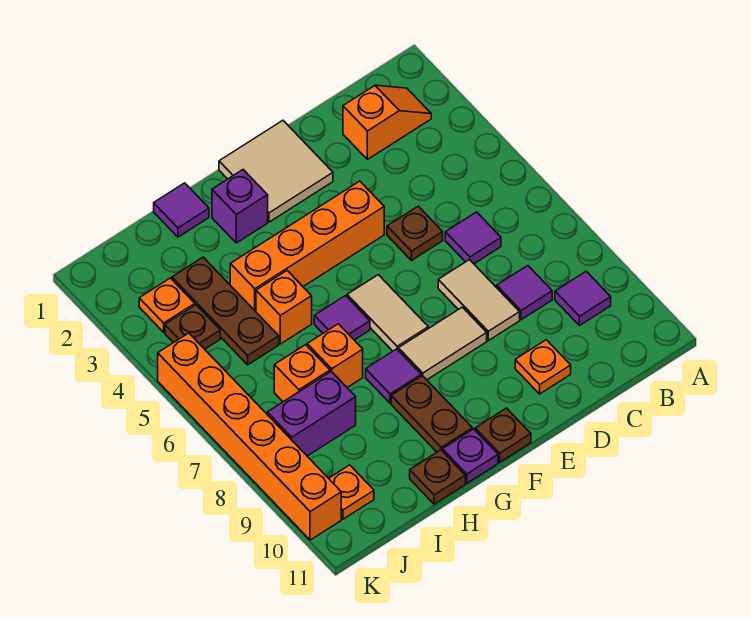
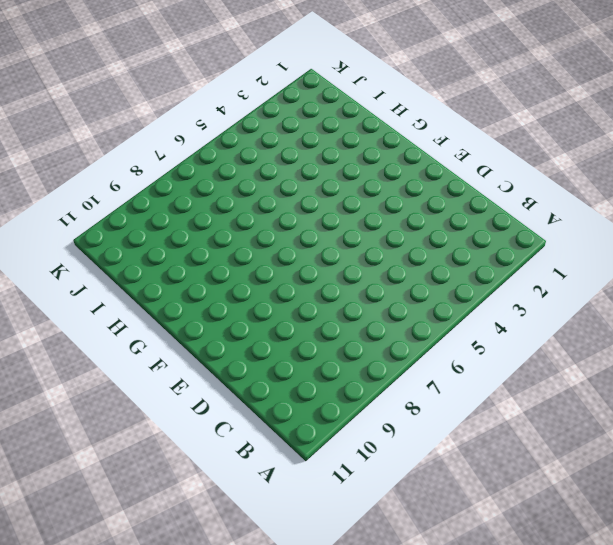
none -> orange 1x2 slope [343,85,431,159]
none -> purple 1x1 tile [555,271,611,326]
none -> purple 1x1 tile [445,212,501,264]

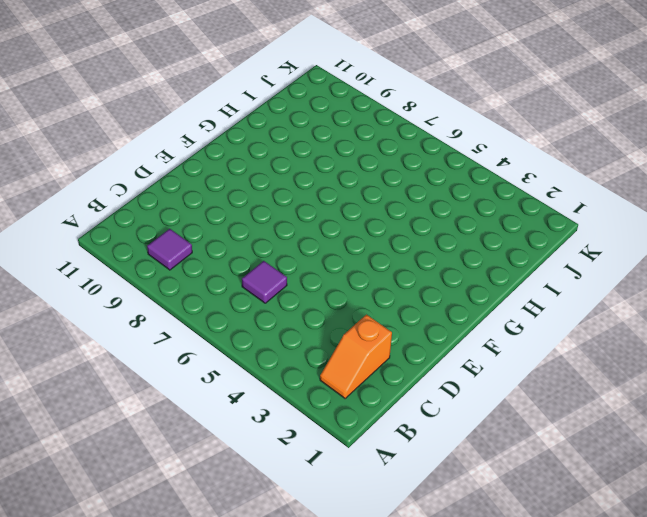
none -> purple 1x1 tile [497,266,552,320]
none -> brown 1x1 plate [387,206,443,261]
none -> tan 1x2 tile [438,260,520,341]

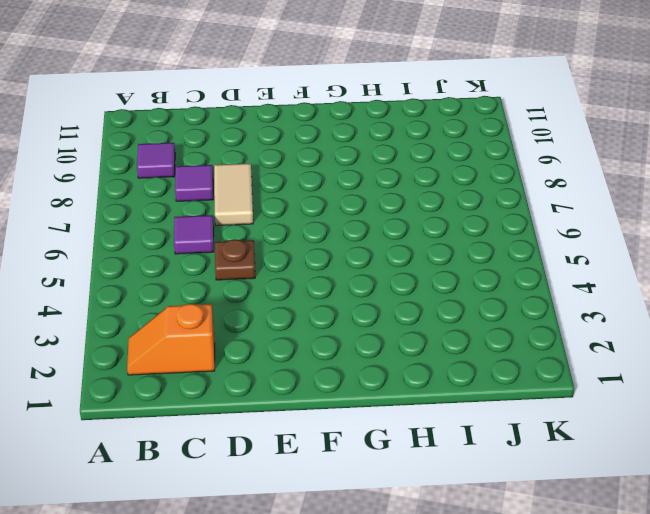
none -> orange 1x1 plate [515,340,571,394]
none -> tan 2x2 tile [219,120,333,222]
none -> orange 1x4 brick [230,181,384,312]

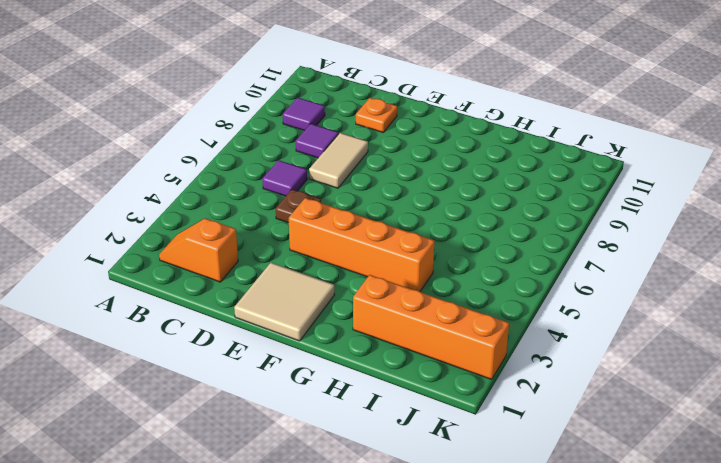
orange 1x4 brick [353,275,509,379] -> none
none -> tan 1x2 tile [398,307,487,380]
none -> tan 1x2 tile [347,275,428,351]
none -> brown 1x1 plate [475,408,531,462]

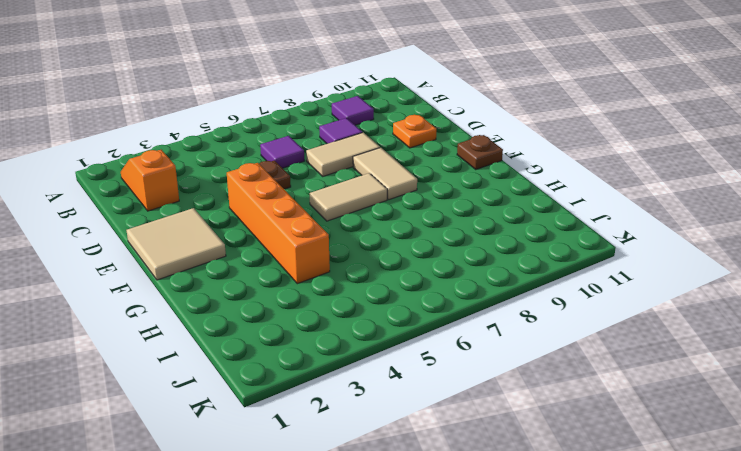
none -> purple 1x1 brick [212,170,268,243]
none -> purple 1x1 tile [314,296,370,340]
none -> purple 1x1 tile [366,349,421,403]

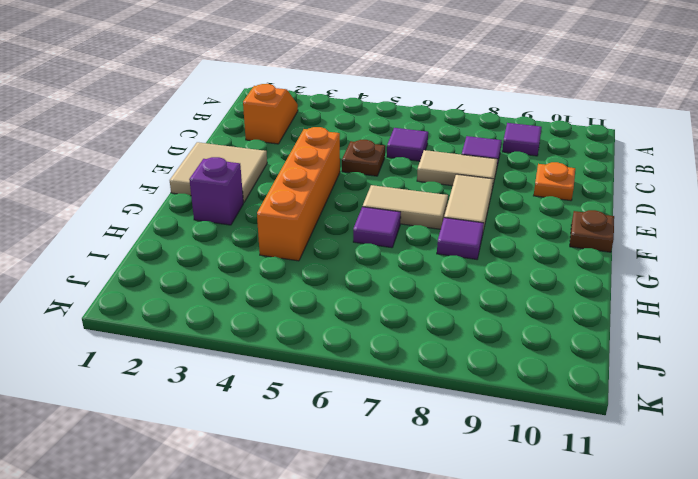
none -> brown 1x2 plate [391,376,472,452]
none -> purple 1x1 plate [442,429,498,483]
none -> purple 1x1 tile [154,183,209,237]

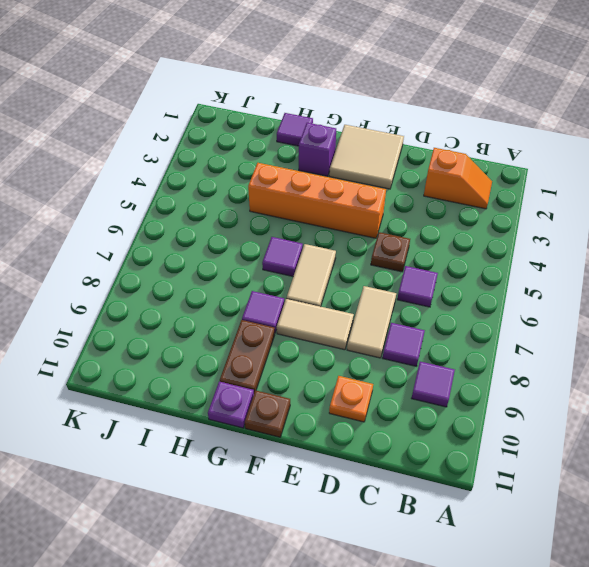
none -> orange 1x1 brick [256,271,312,344]
none -> orange 1x1 brick [307,324,363,388]
none -> brown 1x1 plate [410,450,465,504]

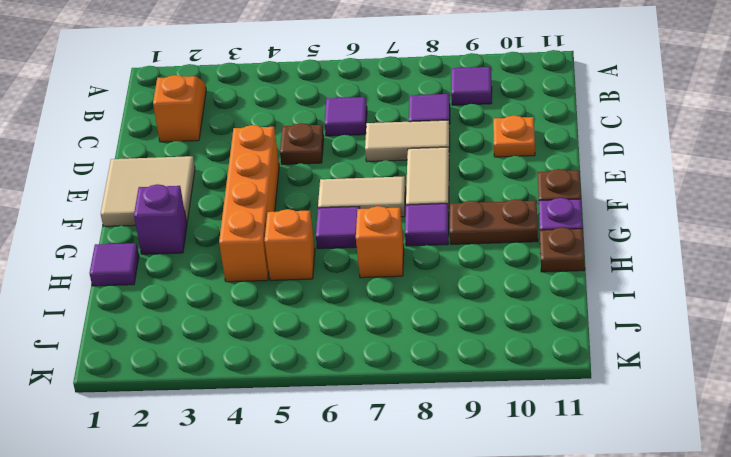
none -> brown 1x3 plate [172,257,279,365]
none -> orange 1x1 brick [274,345,330,402]
none -> purple 1x2 brick [267,371,356,456]

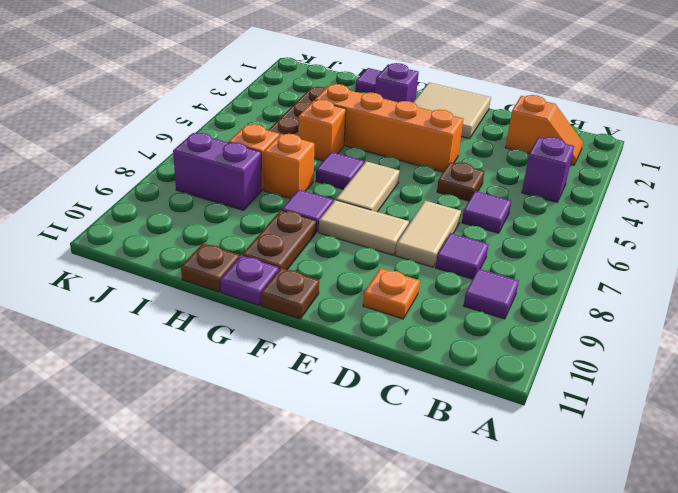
purple 1x1 brick [522,137,574,202] -> none
none -> orange 1x1 plate [139,278,195,332]
none -> brown 1x1 plate [165,305,220,349]
none -> orange 1x1 plate [329,465,374,519]

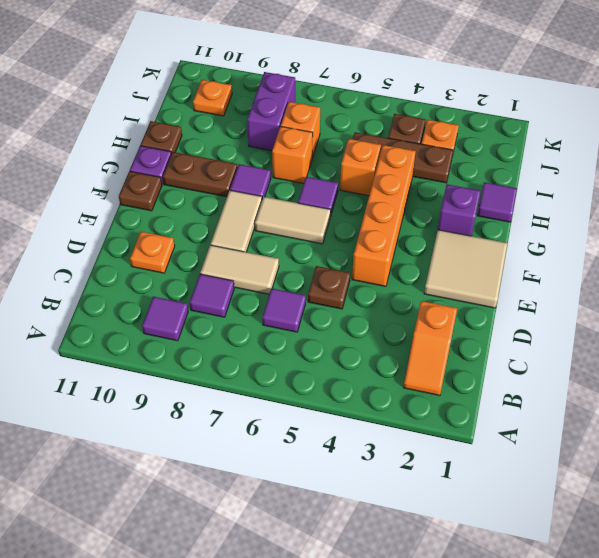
none -> orange 1x6 brick [158,333,341,540]

